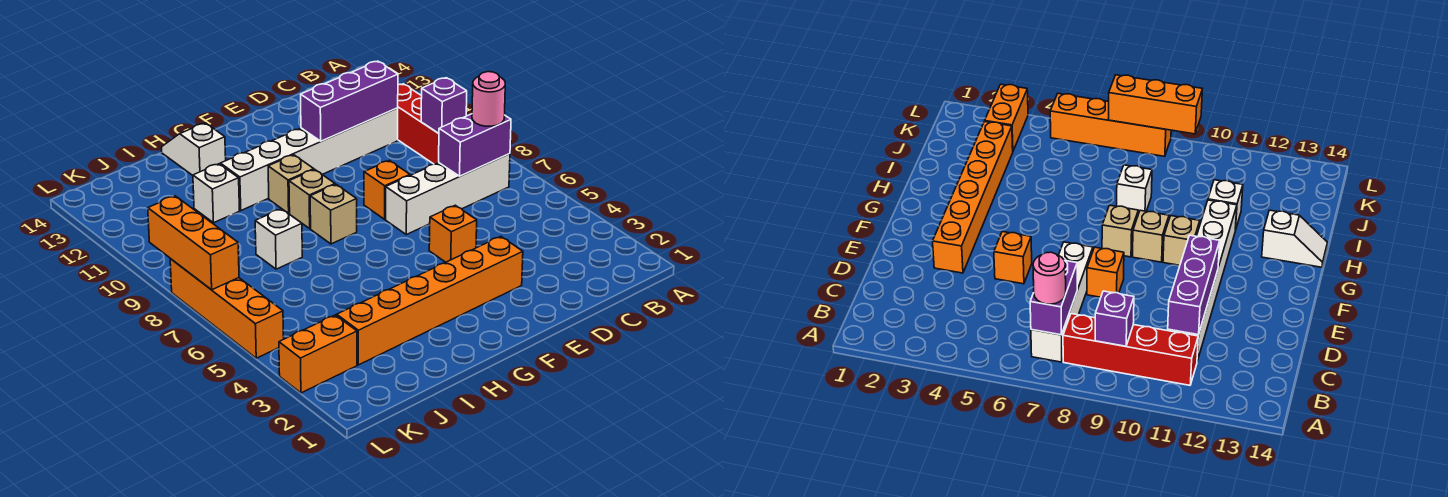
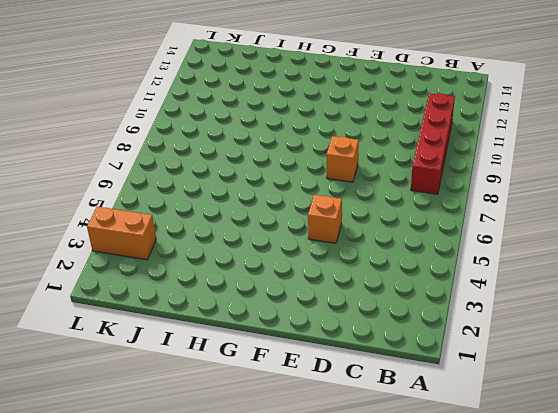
none -> white 1x4 brick [386,154,510,235]
none -> white 1x6 brick [220,108,398,210]
none -> orange 1x6 brick [337,236,523,365]

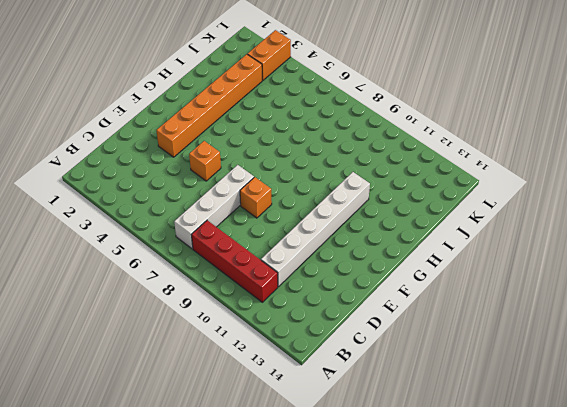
none -> tan 1x1 brick [310,185,357,244]
none -> tan 1x1 brick [289,169,335,228]
none -> tan 1x1 brick [268,155,314,214]

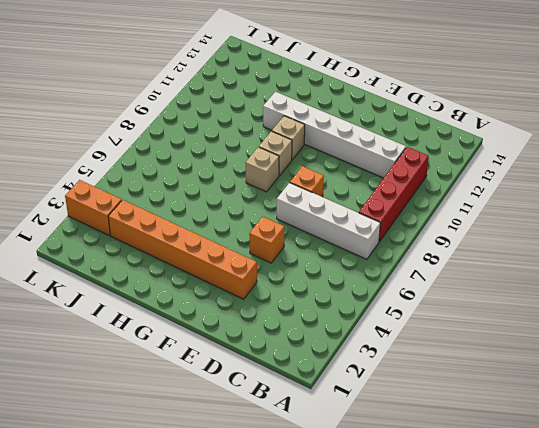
none -> white 1x2 slope [162,123,226,175]
none -> white 1x1 brick [255,209,302,269]
none -> white 1x1 brick [193,164,240,223]

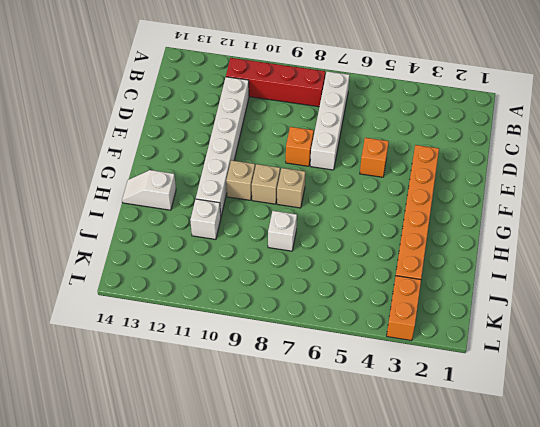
none -> orange 1x4 brick [170,259,284,358]
none -> purple 1x2 brick [439,114,511,176]
none -> purple 1x1 brick [421,78,467,133]

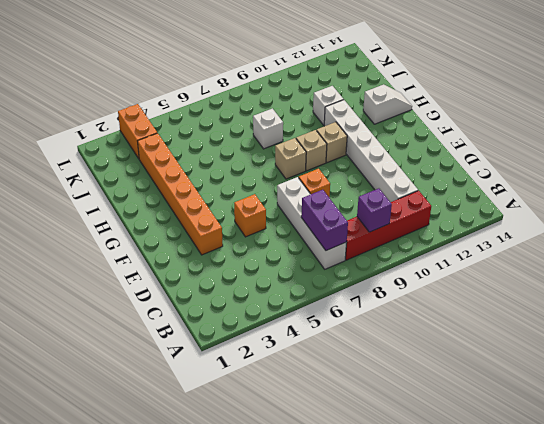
none -> orange 1x4 brick [170,259,284,358]
none -> purple 1x3 brick [301,61,398,141]
none -> orange 1x3 brick [148,196,239,290]

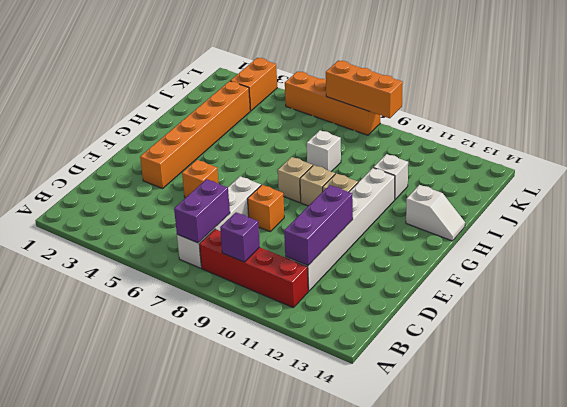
none -> pink 1x1 round brick [472,72,505,126]

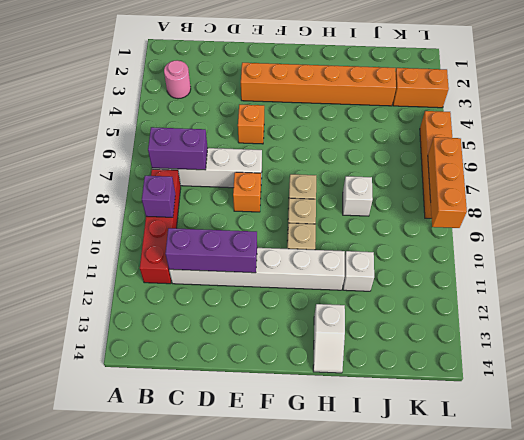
pink 1x1 round brick [164,61,191,99] -> pink 1x1 round brick moved to [472,72,505,126]

